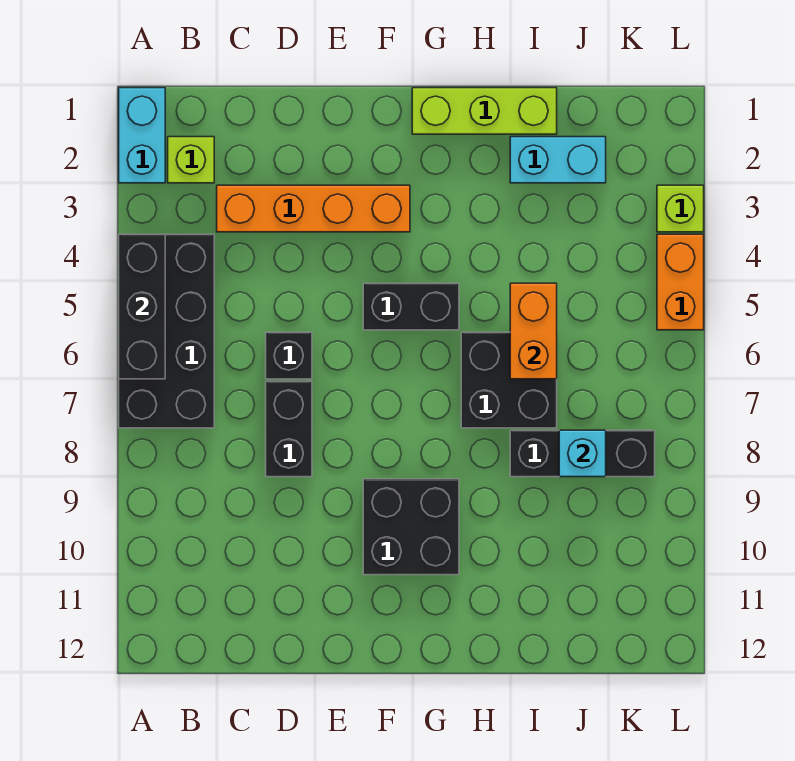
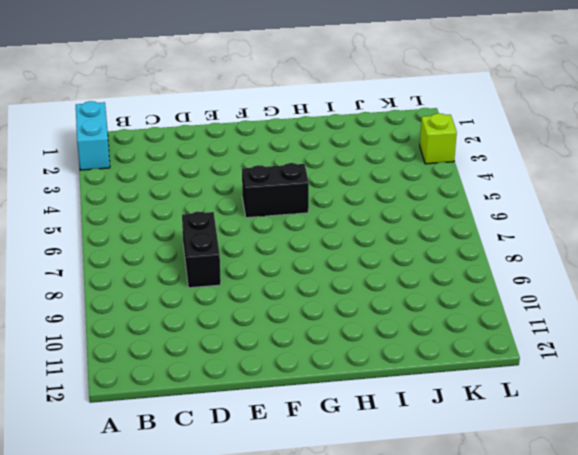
none -> black 2x4 brick [119,234,214,428]
none -> lime 1x1 brick [168,137,214,183]
none -> orange 1x4 brick [217,185,410,232]

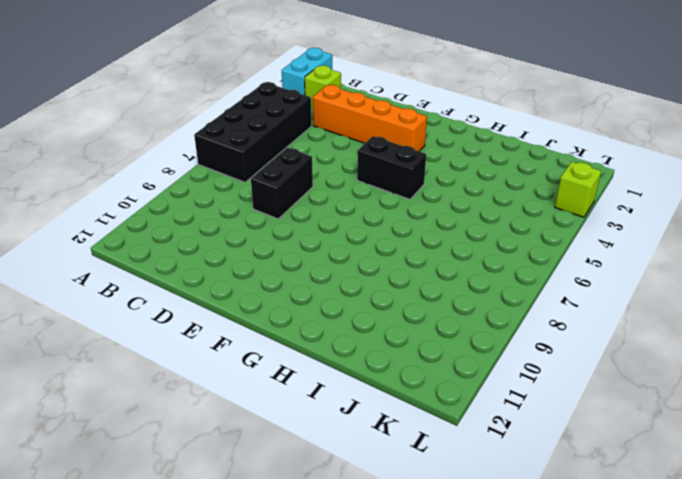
none -> black 1x1 brick [266,332,312,379]
none -> black 2x2 brick [363,479,459,575]
none -> lime 1x3 brick [412,88,557,134]

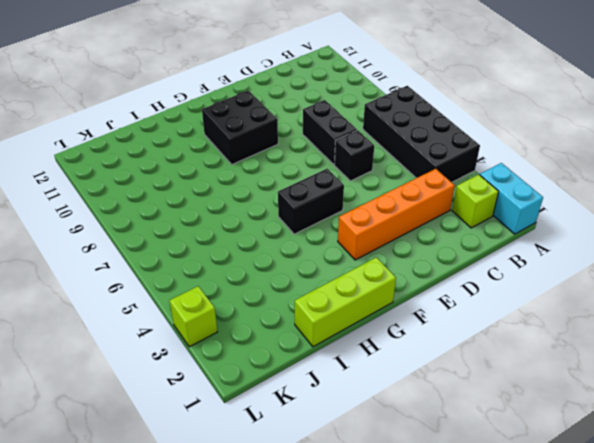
none -> black 2x2 brick [461,332,557,428]
none -> cyan 1x2 brick [510,137,606,183]
none -> black 1x3 brick [510,430,655,477]

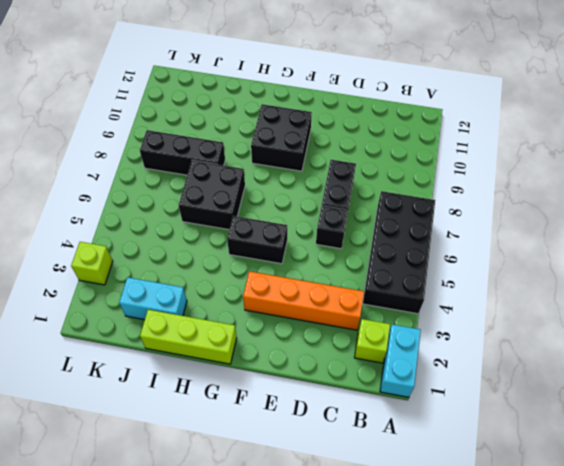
none -> orange 1x2 brick [657,234,704,330]
none -> black 1x3 brick [119,234,165,379]
none -> orange 1x2 brick [510,283,557,379]

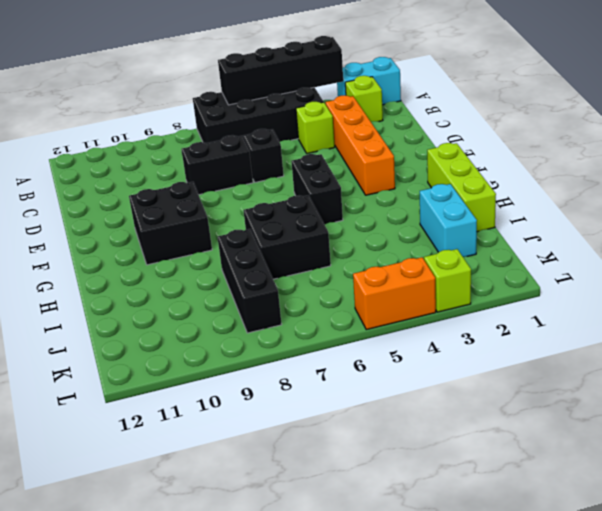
black 1x4 brick [218,36,343,105] -> black 1x3 brick [119,234,165,379]
lime 1x1 brick [296,102,335,154] -> none
none -> orange 1x2 brick [510,283,557,379]
none -> cyan 1x1 brick [559,430,606,477]

